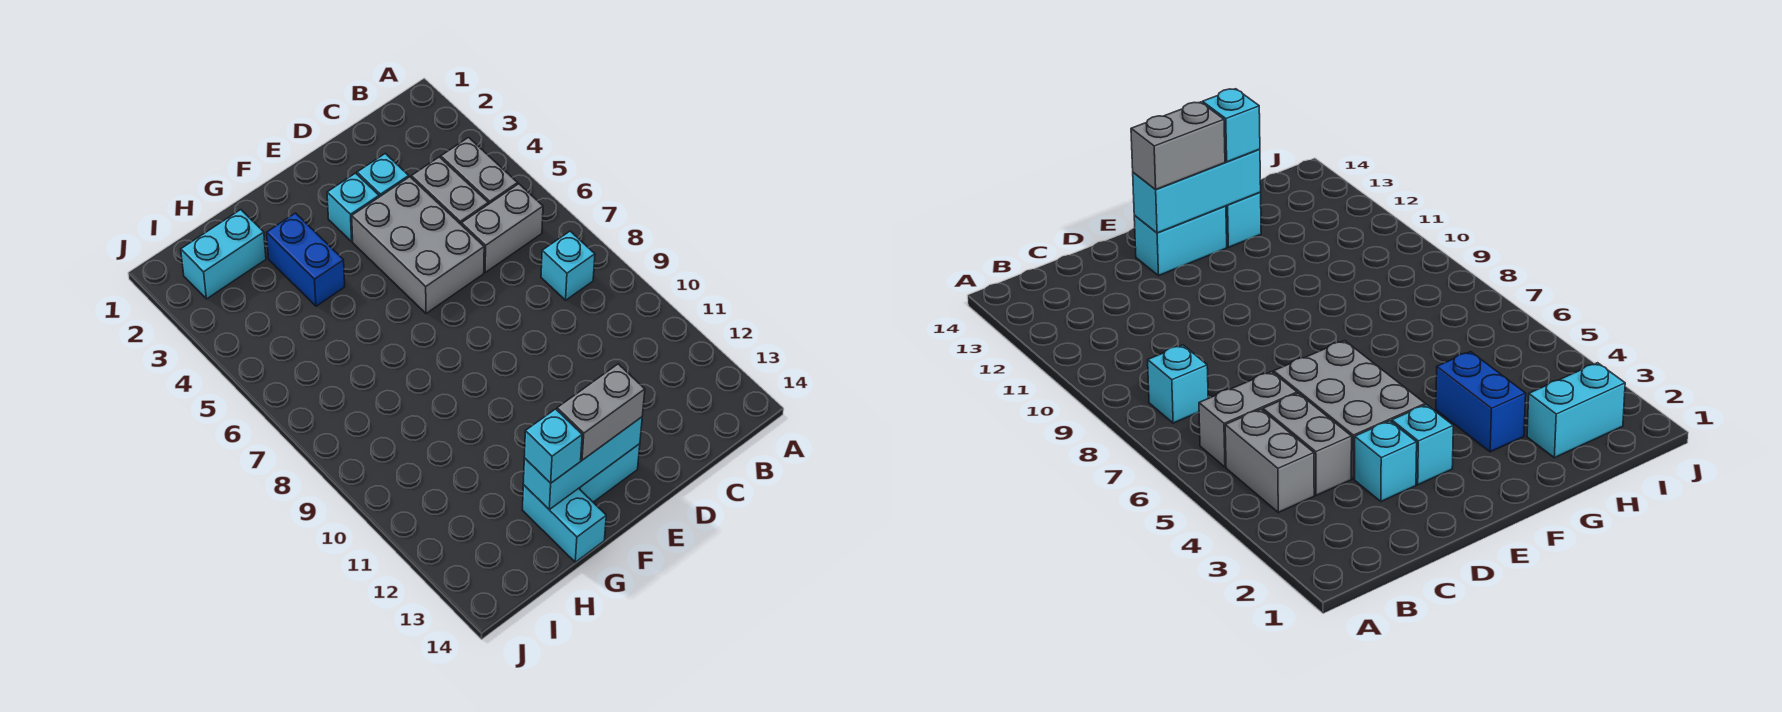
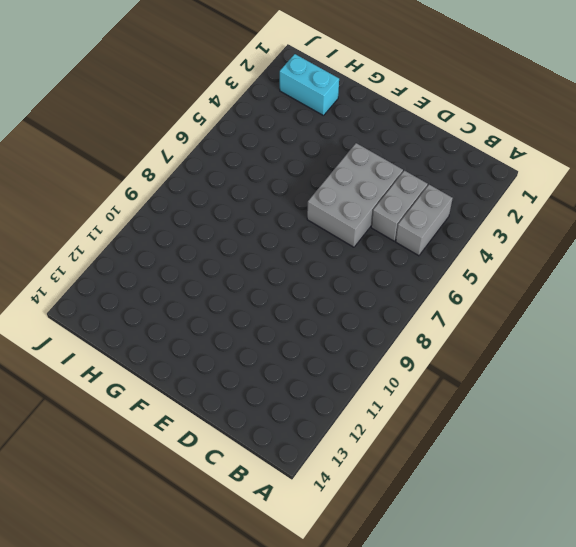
none -> grey 1x2 brick [461,184,543,272]
none -> cyan 1x1 brick [541,231,595,300]
none -> cyan 1x1 brick [357,154,409,197]

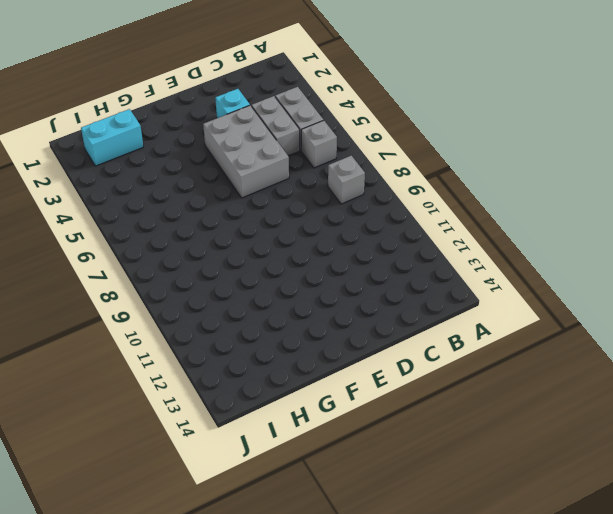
grey 1x1 brick [301,120,337,168] -> grey 1x2 brick [461,184,543,272]
grey 1x1 brick [328,156,365,204] -> cyan 1x1 brick [541,231,595,300]
none -> cyan 1x1 brick [327,173,379,241]
none -> cyan 1x2 brick [579,444,640,502]
none -> blue 1x2 brick [267,213,345,306]

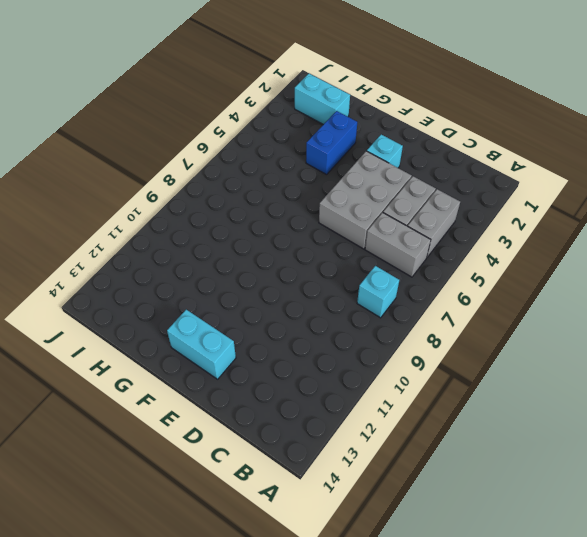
none -> cyan 1x1 brick [357,154,409,197]
none -> cyan 1x2 brick [522,485,606,562]
none -> cyan 1x3 brick [523,417,642,510]

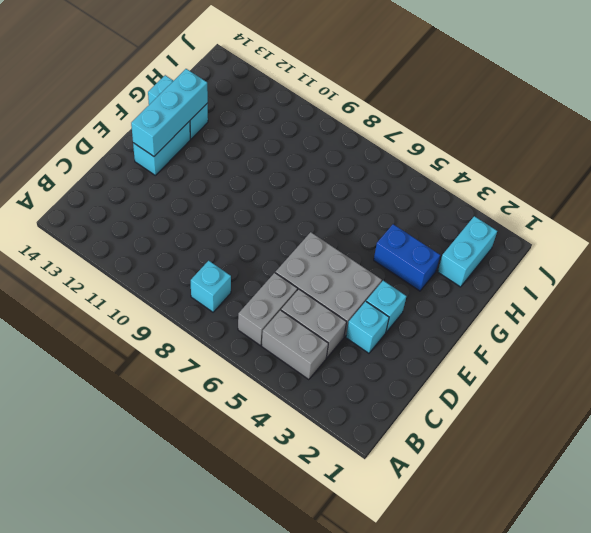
none -> grey 1x2 brick [557,364,645,460]
none -> cyan 1x1 brick [524,409,582,483]

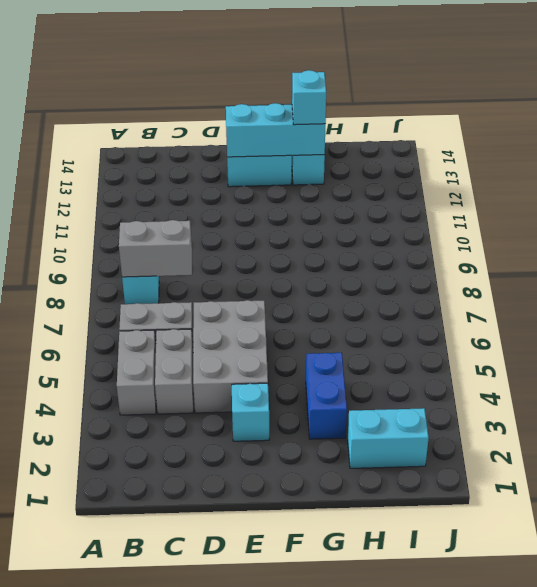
grey 1x2 brick [119,220,192,277] -> grey 1x2 brick moved to [557,364,645,460]
none -> cyan 1x1 brick [357,154,409,197]

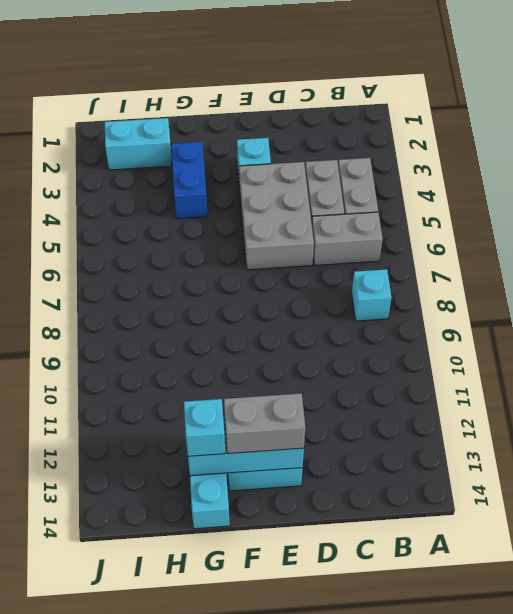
none -> cyan 1x1 brick [357,154,409,197]

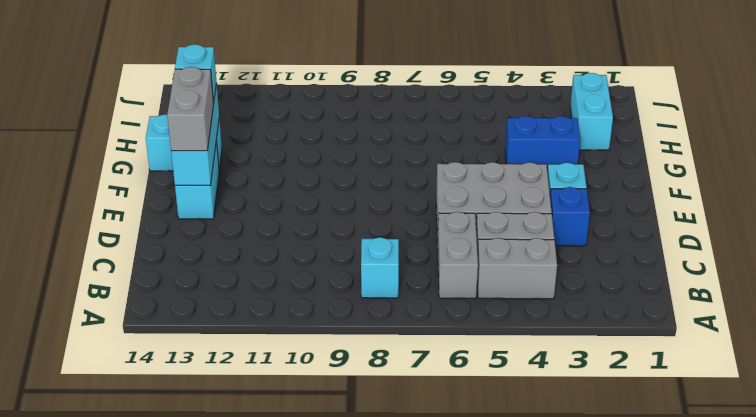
blue 1x1 brick [550,187,590,246] -> cyan 1x1 brick [357,154,409,197]

